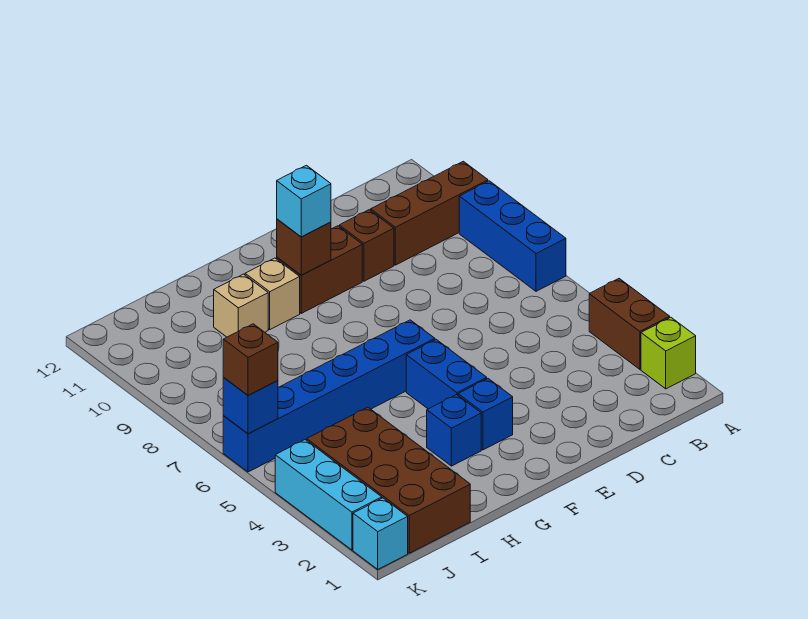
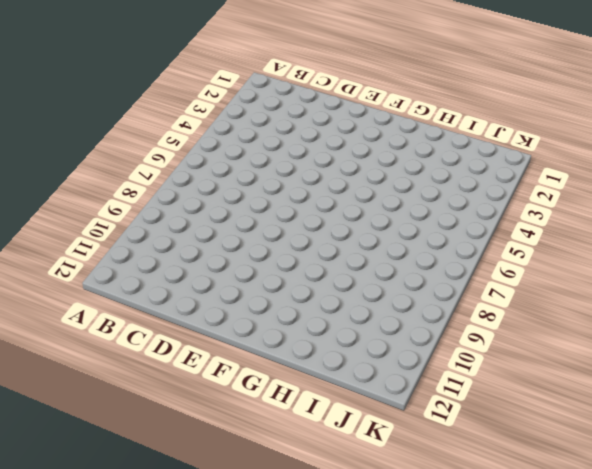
none -> lime 1x1 brick [641,317,696,389]
none -> brown 1x2 brick [589,279,670,369]
none -> blue 1x3 brick [459,181,566,291]

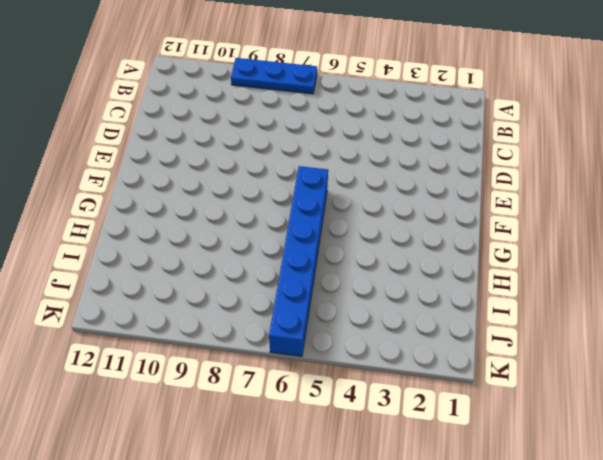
blue 1x3 plate [231,58,317,94] -> blue 1x3 brick [459,181,566,291]
none -> lime 1x1 brick [641,317,696,389]
none -> brown 1x2 brick [589,279,670,369]
none -> brown 1x3 brick [371,161,488,265]

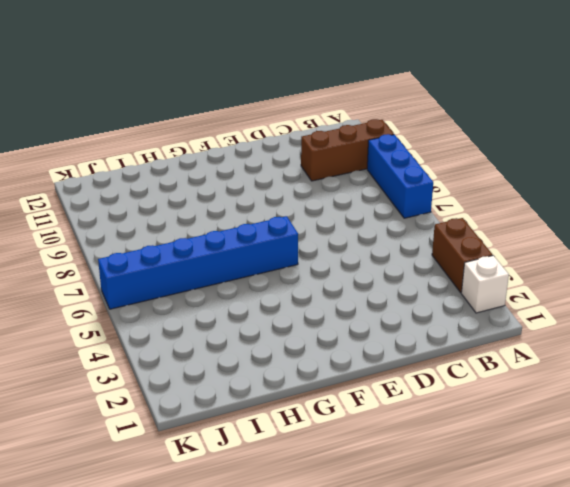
white 1x1 brick [461,256,509,313] -> lime 1x1 brick [641,317,696,389]
none -> brown 1x1 brick [339,210,394,281]
none -> brown 1x2 brick [277,226,362,313]
none -> blue 1x1 brick [458,379,513,450]

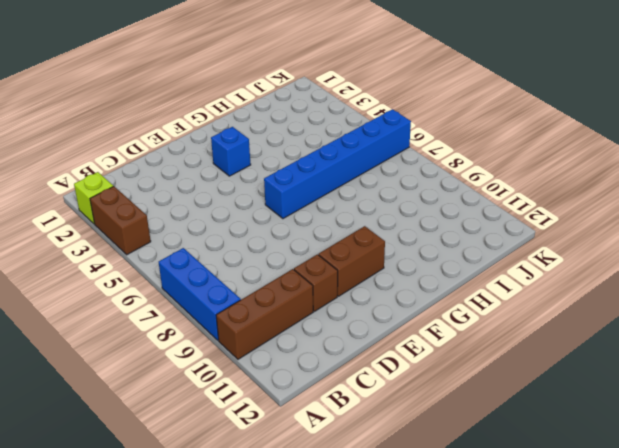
none -> blue 1x2 brick [406,340,487,409]
none -> blue 1x1 brick [427,395,481,466]
none -> tan 1x1 brick [245,258,300,329]

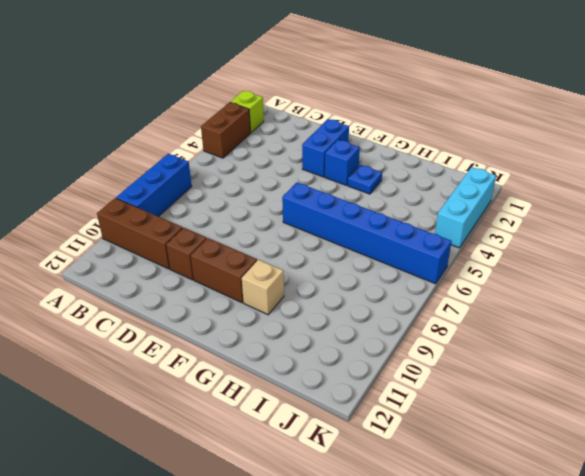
blue 1x2 brick [302,119,349,177] -> blue 1x2 brick moved to [406,340,487,409]
blue 1x1 plate [348,165,382,194] -> blue 1x1 brick [427,395,481,466]
none -> tan 1x1 brick [214,274,268,337]
none -> brown 2x4 brick [307,407,470,553]
none -> cyan 1x1 brick [353,498,408,569]

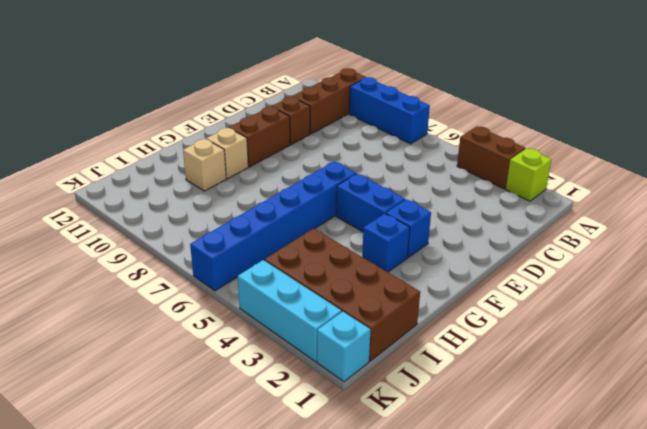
none -> brown 1x1 brick [277,219,331,275]
none -> blue 1x1 brick [223,378,278,434]
none -> cyan 1x1 brick [277,165,331,237]

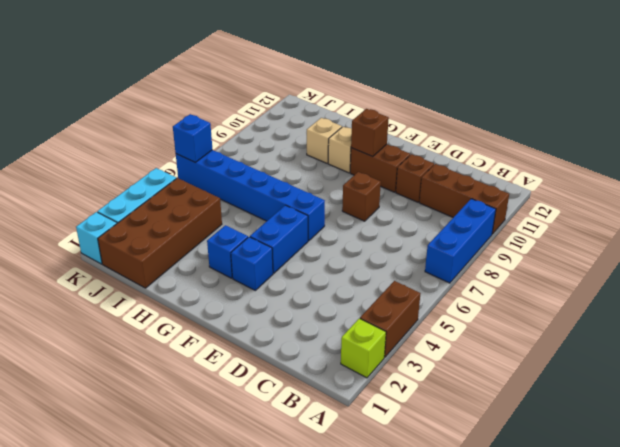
brown 1x1 brick [342,172,381,221] -> brown 1x1 brick moved to [223,324,278,396]
none -> cyan 1x1 brick [277,165,331,237]

